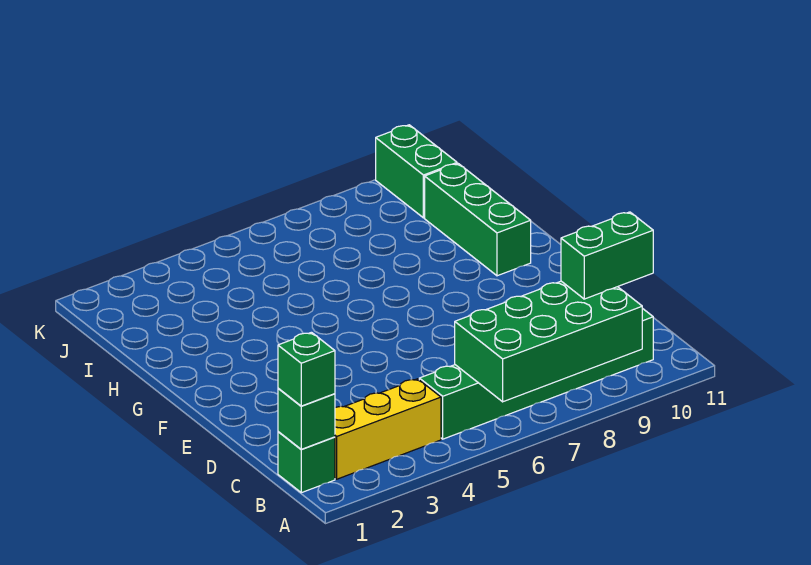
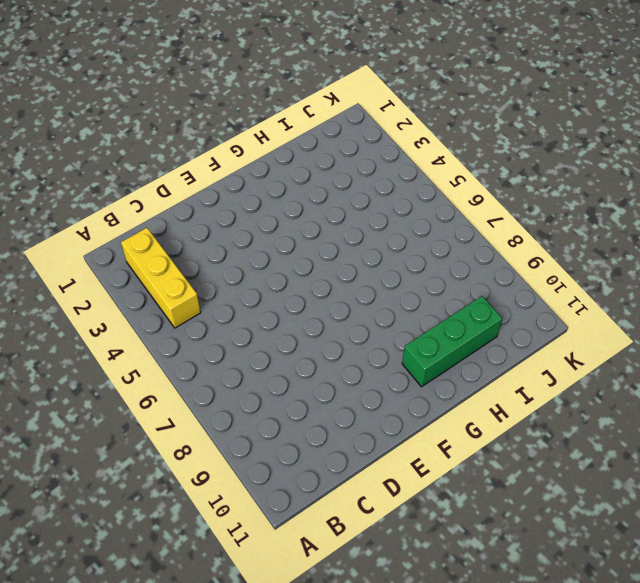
none -> green 1x1 brick [278,432,335,493]
none -> green 1x6 brick [419,308,653,439]

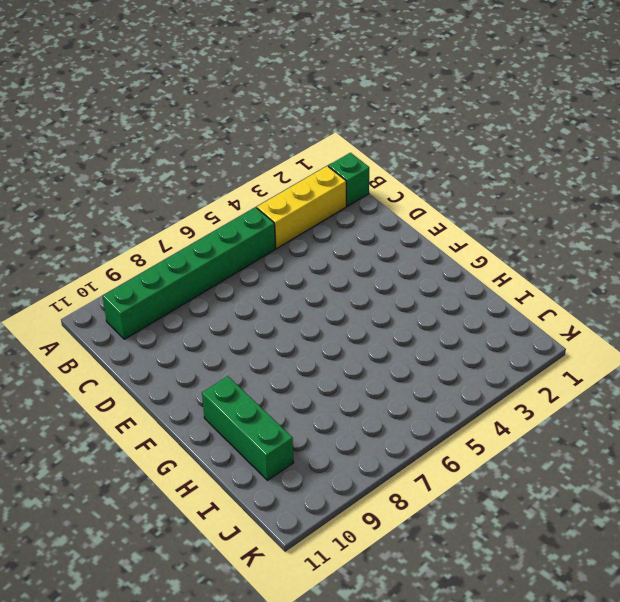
none -> green 1x2 brick [376,125,457,218]
none -> green 2x4 brick [455,281,642,402]

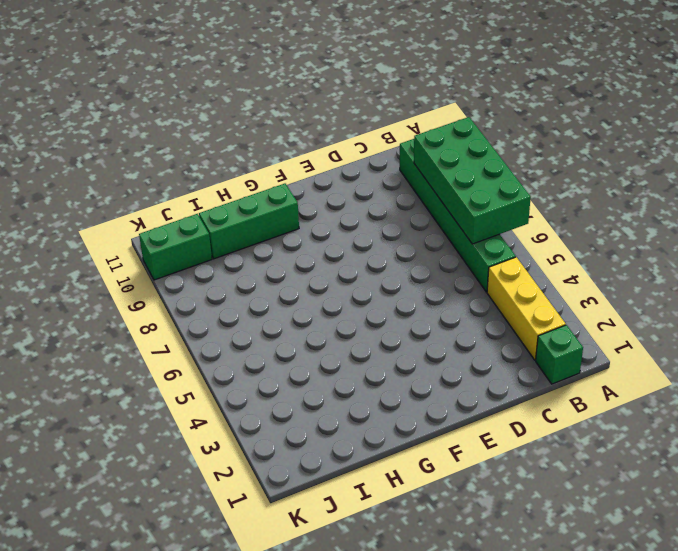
none -> green 1x1 brick [278,388,335,449]
none -> green 1x1 brick [278,332,335,406]

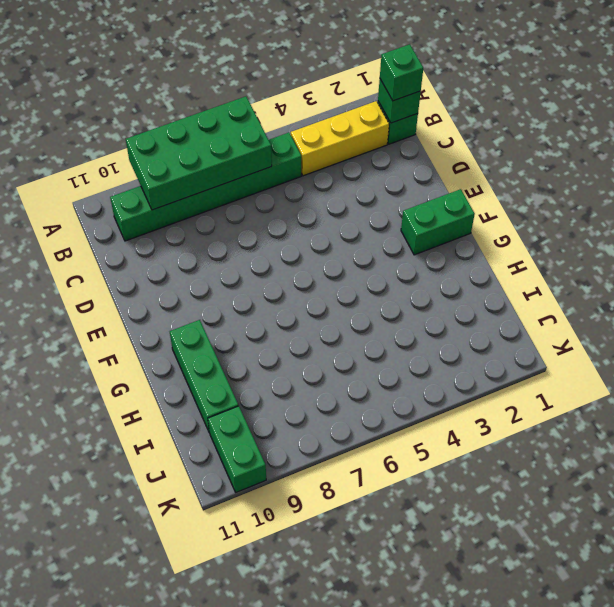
green 1x2 brick [401,189,475,255] -> green 1x2 brick moved to [561,212,653,299]

